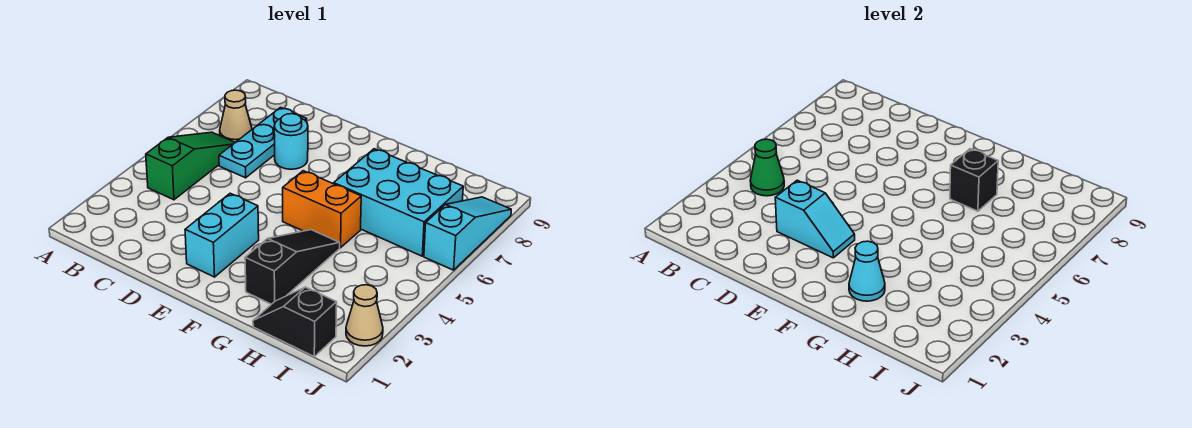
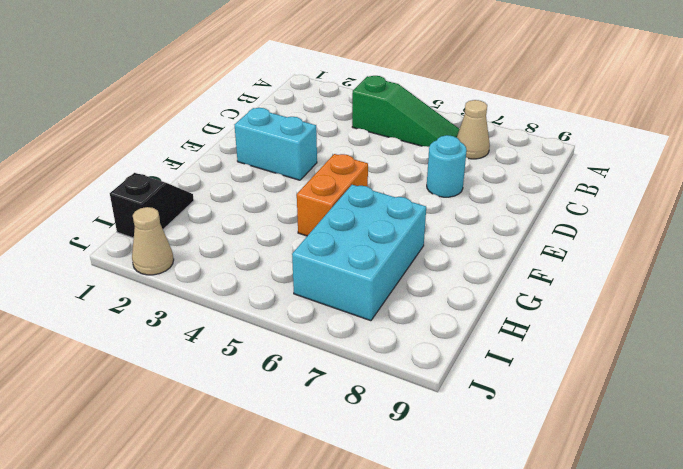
none -> cyan 1x3 plate [219,108,307,178]
none -> black 1x3 slope [245,230,340,304]
none -> cyan 1x3 slope [424,197,511,270]

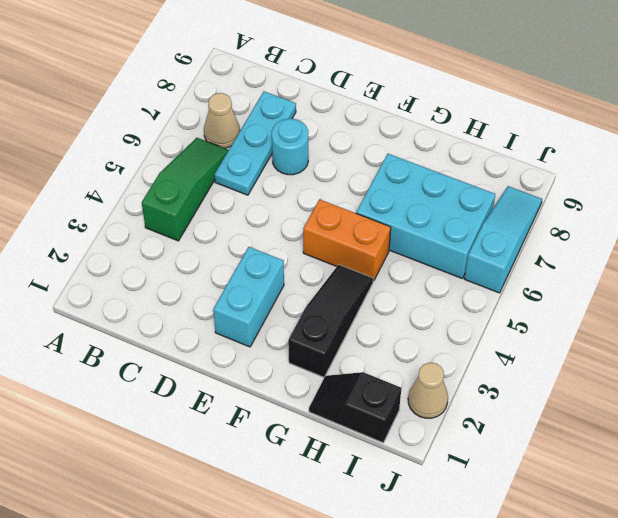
none -> green 1x1 cone [750,139,784,196]
none -> cyan 1x2 slope [775,180,855,258]
none -> cyan 1x1 cone [849,241,885,301]

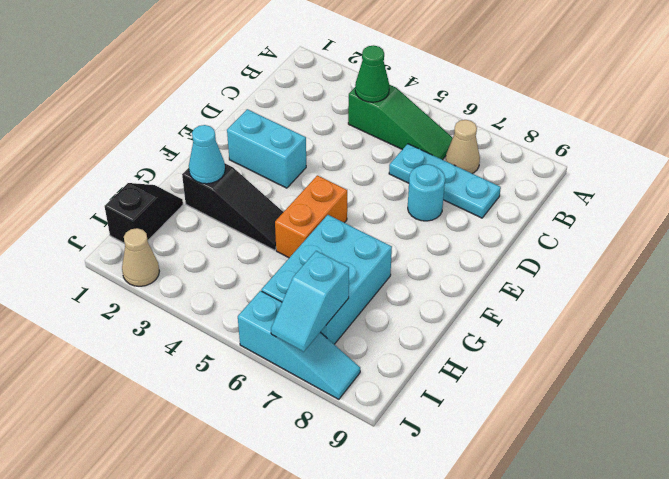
cyan 1x2 slope [271,251,349,352] -> cyan 1x2 slope moved to [775,180,855,258]
none -> black 1x1 brick [950,149,998,211]

